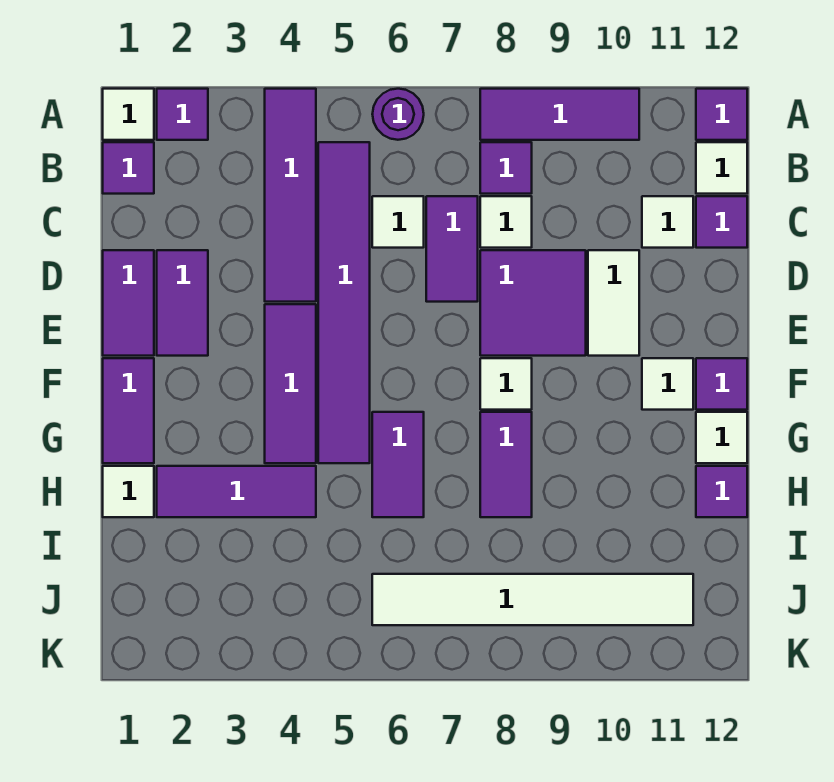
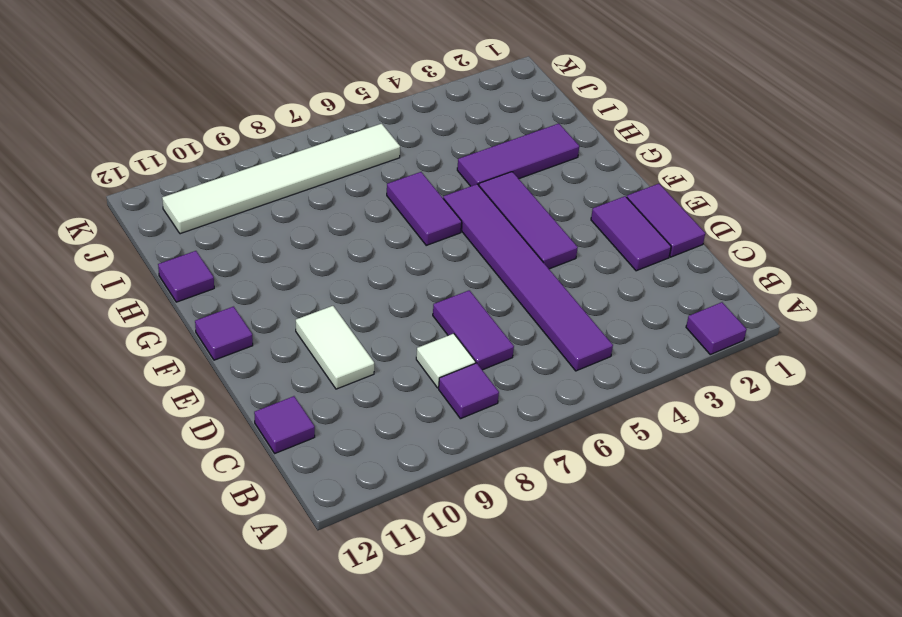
none -> white 1x1 tile [103,89,154,140]
none -> purple 1x4 tile [265,89,316,302]
none -> purple 1x1 round brick [372,89,424,140]
none -> purple 1x3 tile [480,89,639,140]

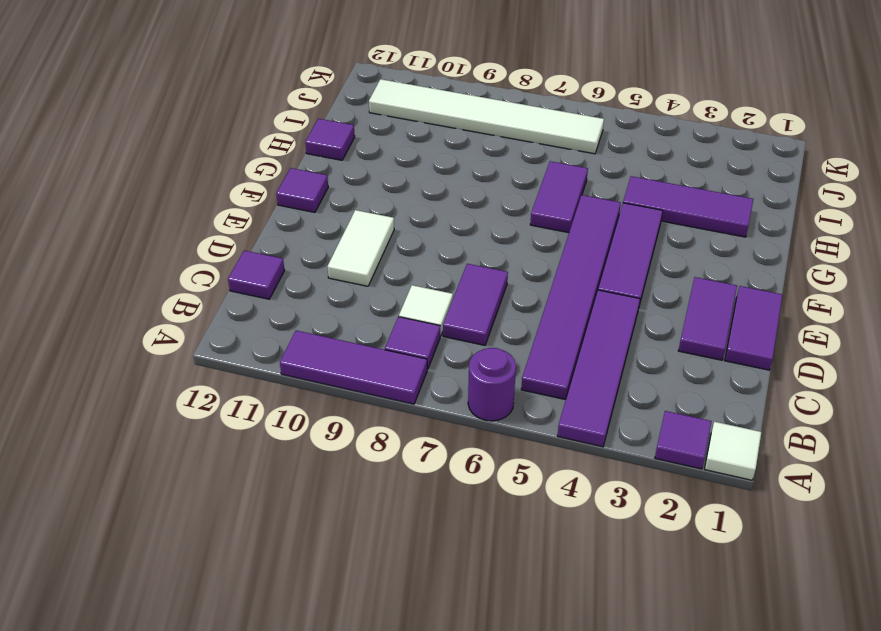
none -> purple 1x1 tile [696,89,747,140]
none -> purple 1x1 tile [103,142,154,194]
none -> white 1x1 tile [696,142,747,194]
none -> white 1x1 tile [372,196,424,248]

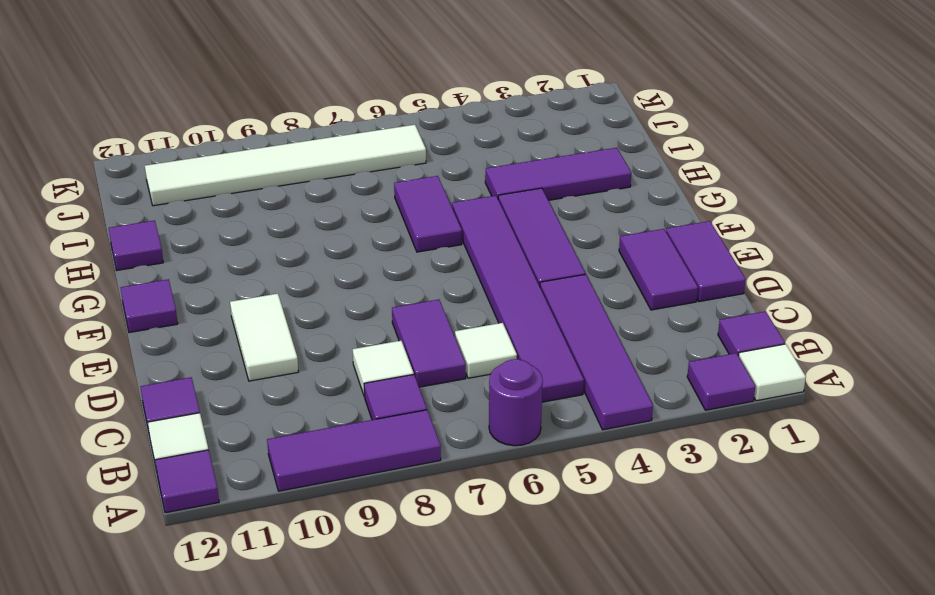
none -> white 1x1 tile [642,196,693,248]
none -> purple 2x2 tile [480,250,586,356]
none -> purple 1x2 tile [103,358,154,463]
none -> white 1x1 tile [480,358,532,410]

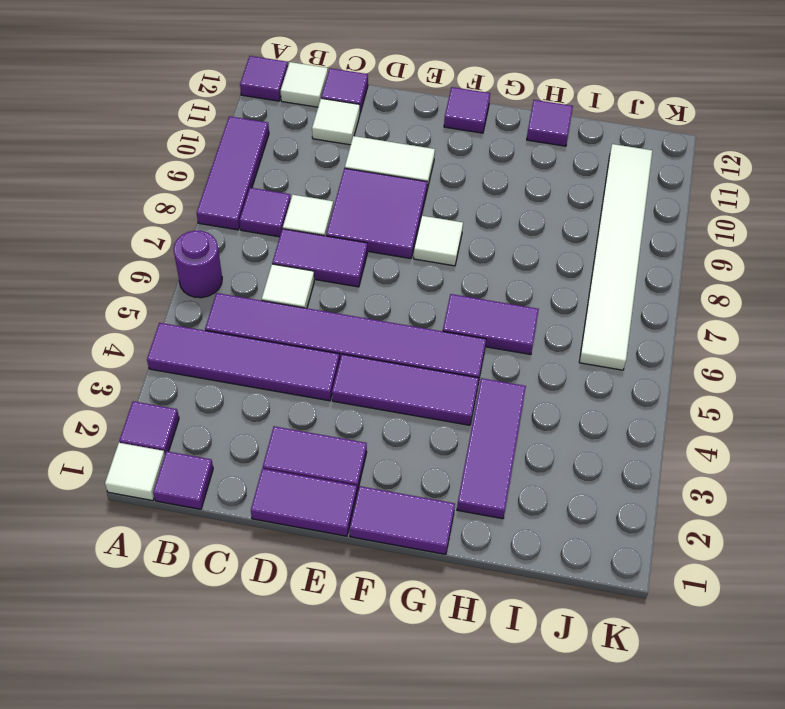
none -> white 1x1 tile [642,358,693,410]
none -> purple 1x2 tile [480,412,532,517]
none -> white 1x1 tile [696,412,747,463]
none -> white 1x1 tile [103,466,154,517]

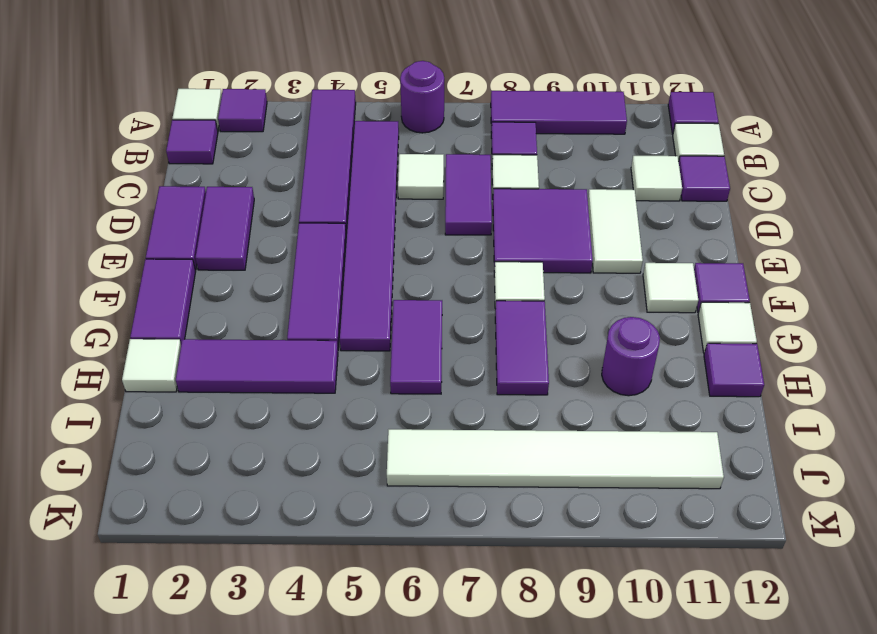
purple 1x1 round brick [602,317,660,396] -> none

